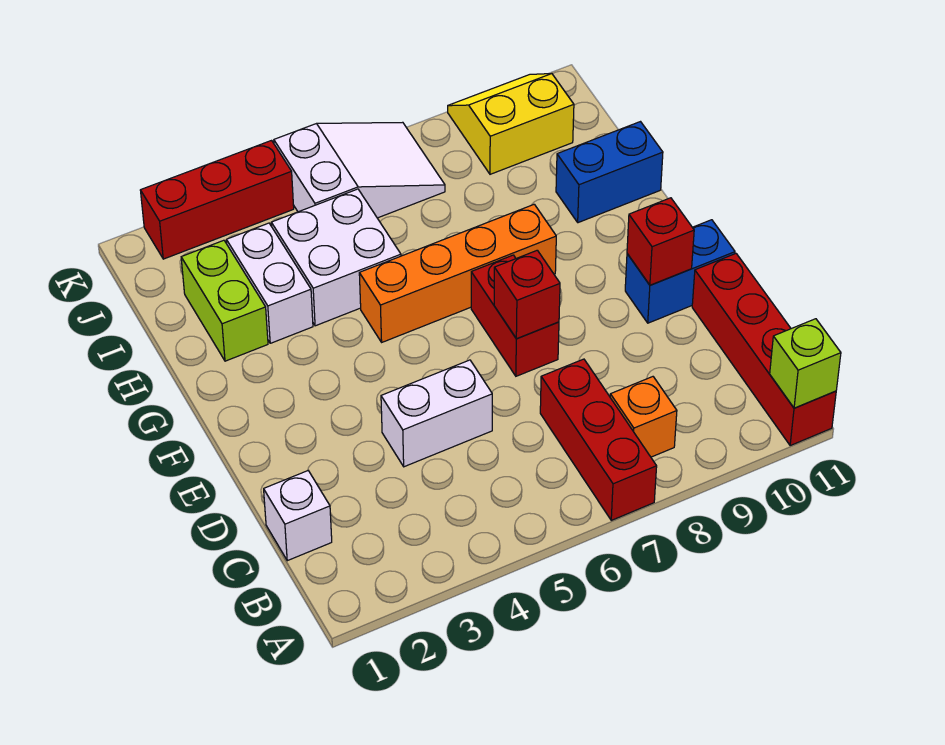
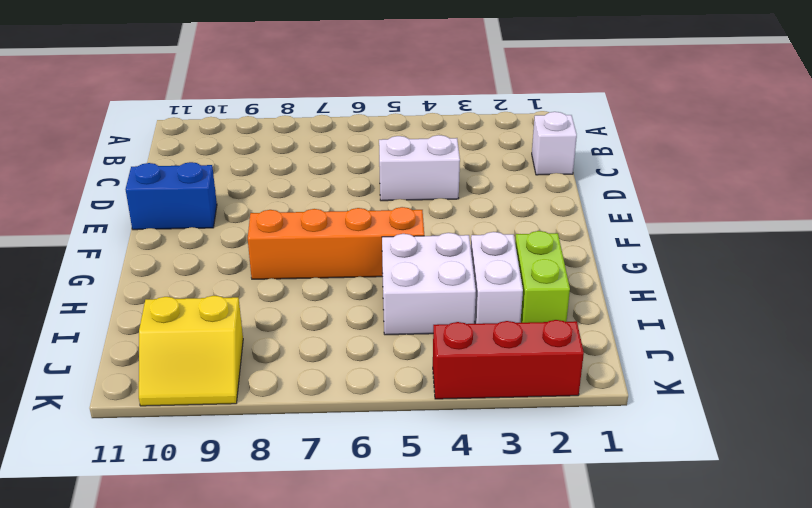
none -> red 1x3 brick [540,359,657,520]
none -> red 1x4 brick [692,254,836,446]
none -> orange 1x1 brick [610,377,677,457]

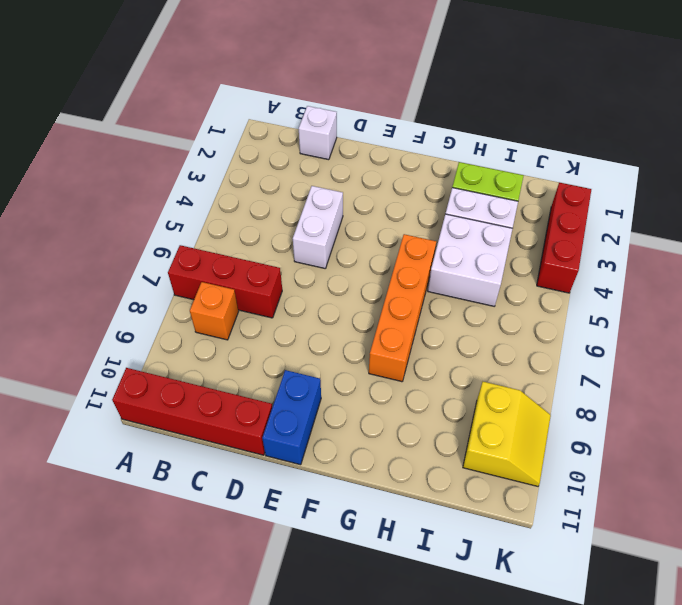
none -> red 1x2 brick [471,255,559,376]
none -> blue 1x2 brick [556,122,663,223]
none -> white 2x3 slope [274,122,445,218]

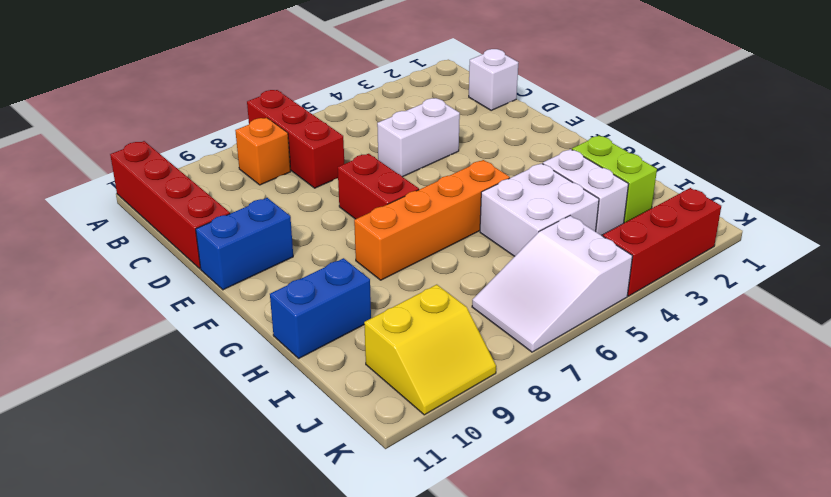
none -> lime 1x1 brick [770,319,841,408]
none -> red 1x1 brick [494,250,560,339]
none -> red 1x1 brick [627,198,694,285]

